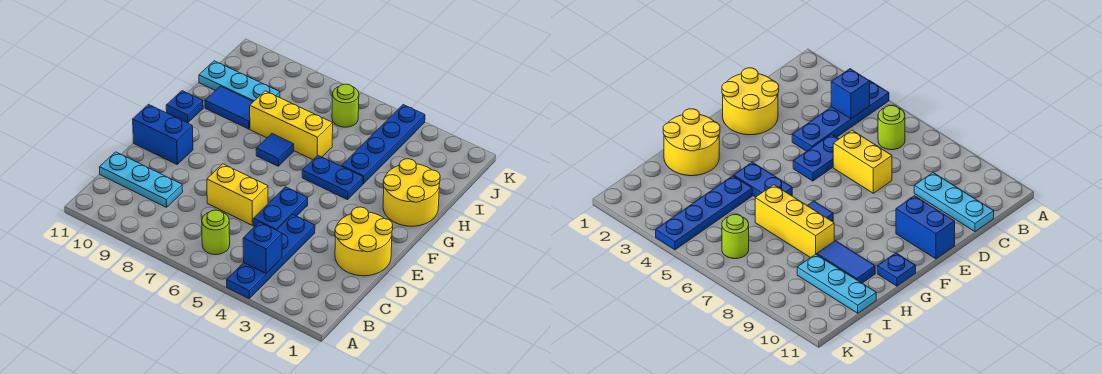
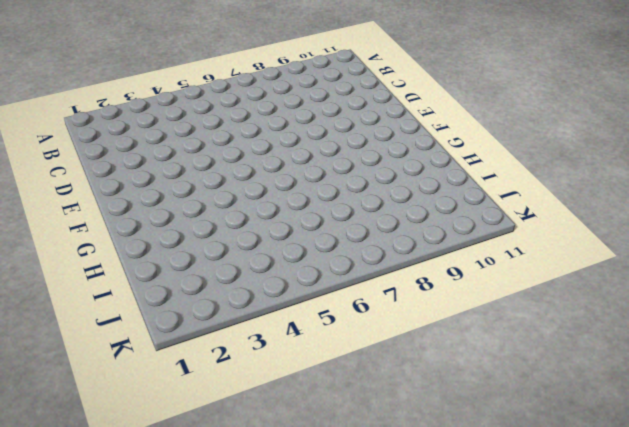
none -> blue 1x4 plate [227,214,315,298]
none -> lime 1x1 round brick [202,210,230,255]
none -> cyan 1x3 plate [100,152,183,207]

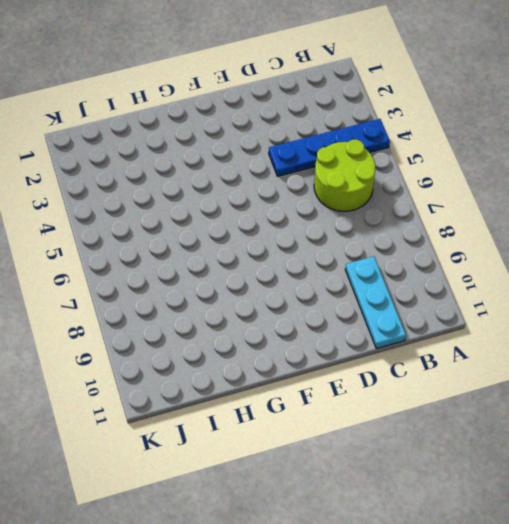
lime 2x2 round brick [314,139,375,211] -> lime 1x1 round brick [202,210,230,255]
none -> yellow 2x2 round brick [335,207,393,276]
none -> blue 1x2 plate [253,187,308,230]
none -> yellow 1x2 brick [207,164,268,225]

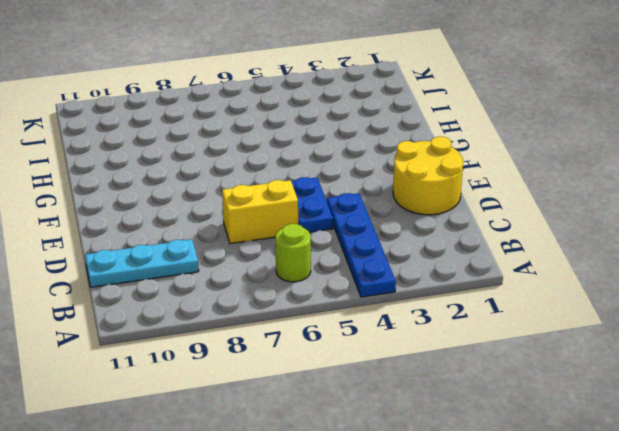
none -> blue 1x2 brick [133,105,193,164]
none -> yellow 2x2 round brick [383,159,440,226]
none -> blue 1x2 plate [302,155,363,200]

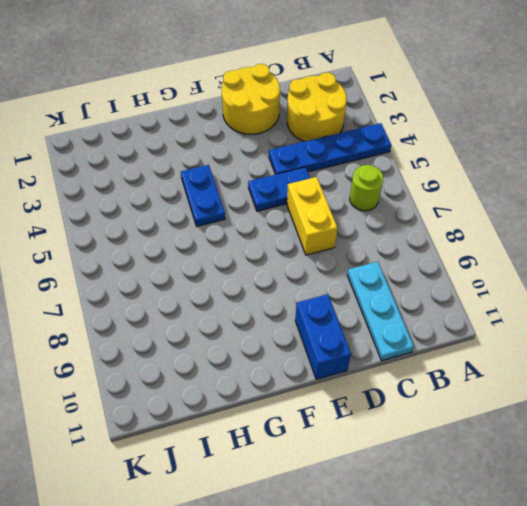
yellow 2x2 round brick [287,73,347,142] -> yellow 2x2 round brick moved to [383,159,440,226]
none -> blue 1x1 tile [256,134,294,166]
none -> blue 1x1 plate [166,91,203,123]
none -> blue 1x4 plate [342,105,425,184]

